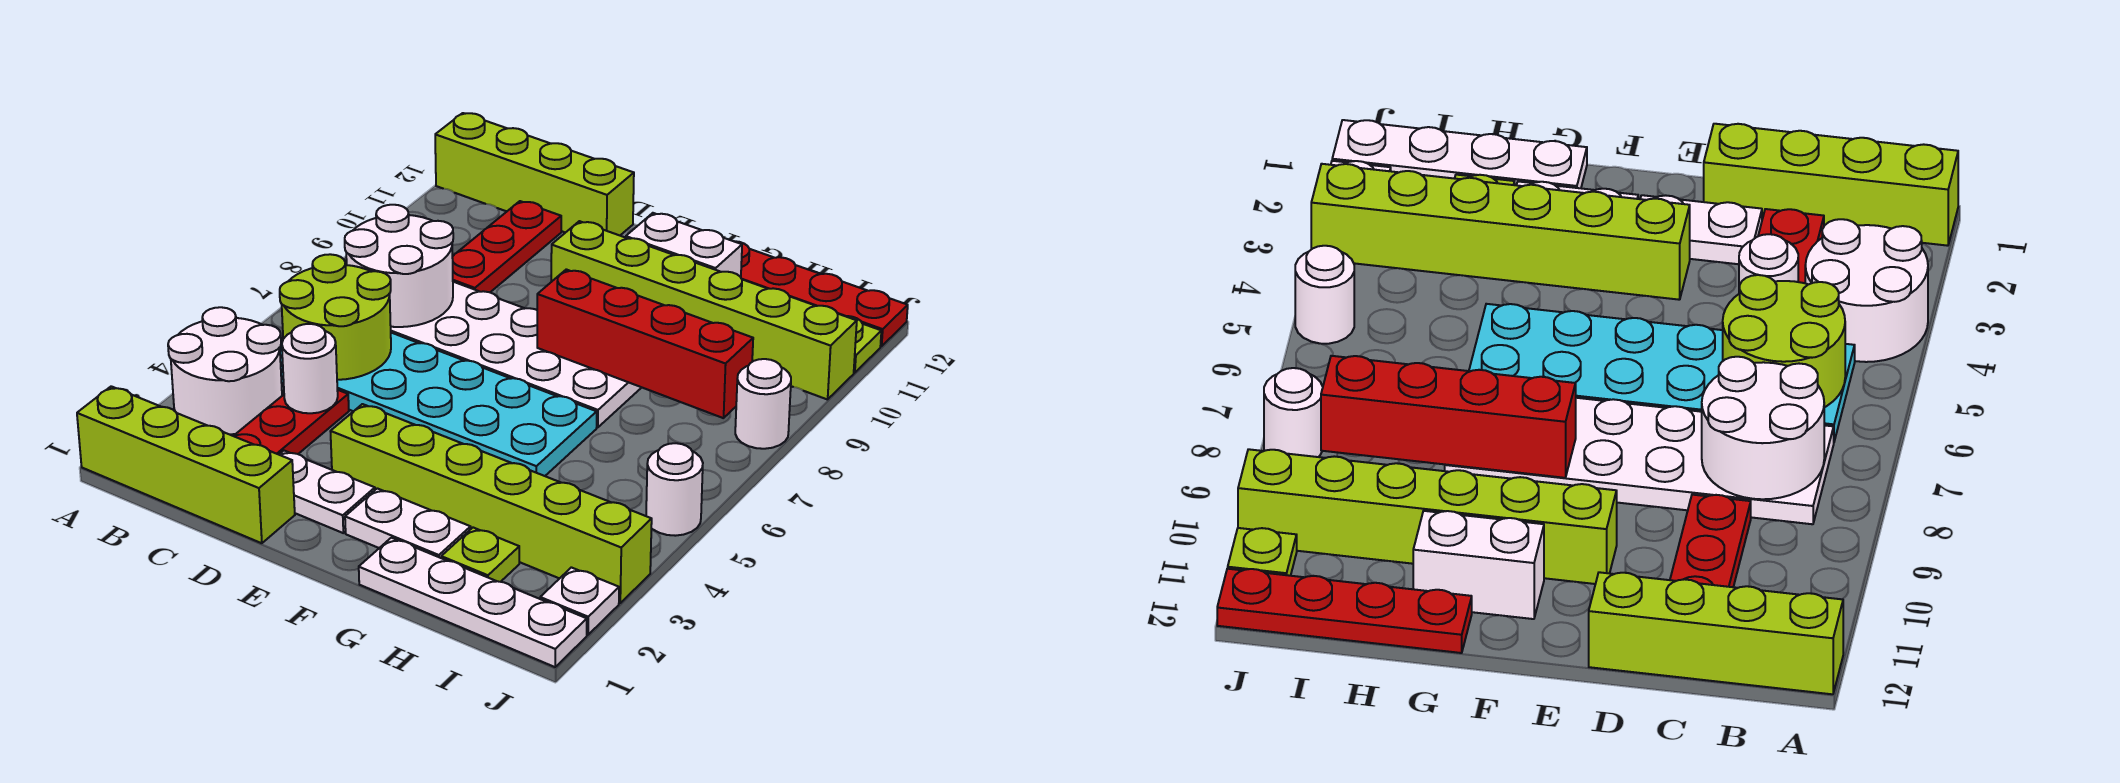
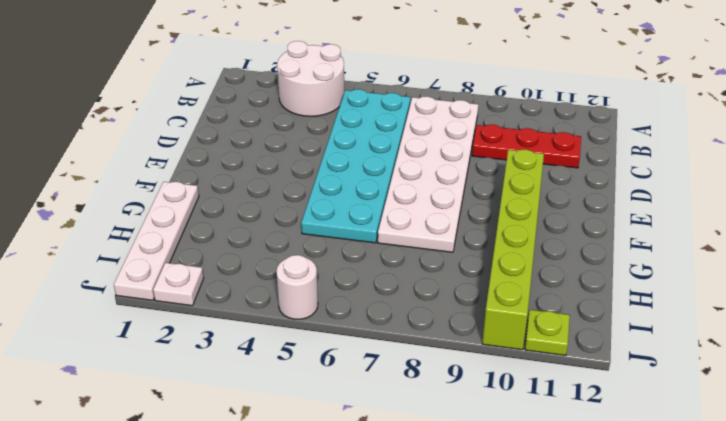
none -> lime 1x4 brick [77,386,295,543]
none -> lime 1x4 brick [435,113,634,235]
none -> red 1x3 plate [234,390,349,455]

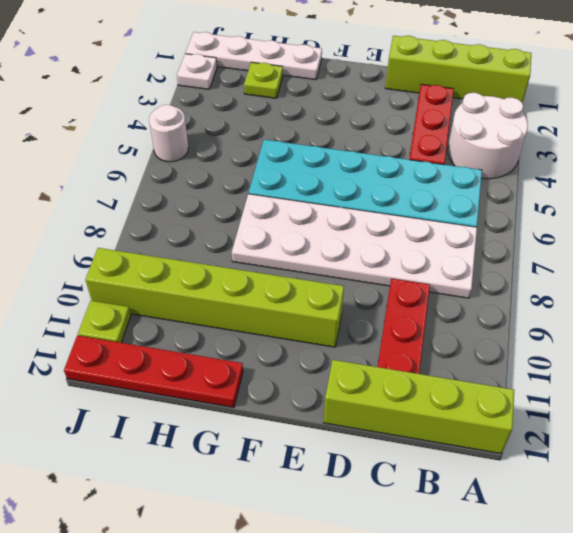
none -> white 1x2 plate [279,451,375,533]
none -> lime 1x6 brick [330,404,652,603]
none -> white 1x2 plate [345,488,471,558]

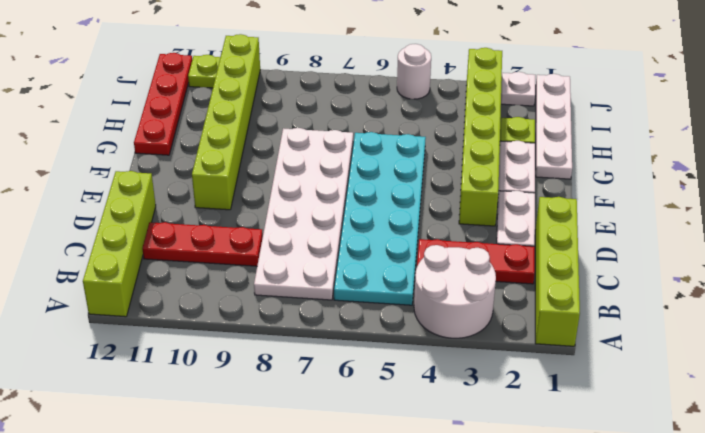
none -> white 1x2 brick [626,213,742,277]
none -> white 1x1 round brick [735,359,791,449]
none -> lime 2x2 round brick [280,254,391,380]

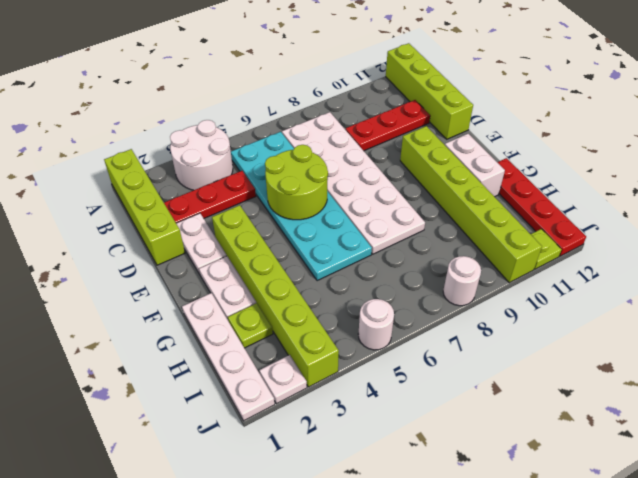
lime 2x2 round brick [265,145,328,220] -> lime 2x2 round brick moved to [280,254,391,380]
none -> white 2x2 round brick [345,205,453,327]
none -> white 1x1 round brick [282,324,338,413]
none -> red 1x4 brick [537,269,753,418]

